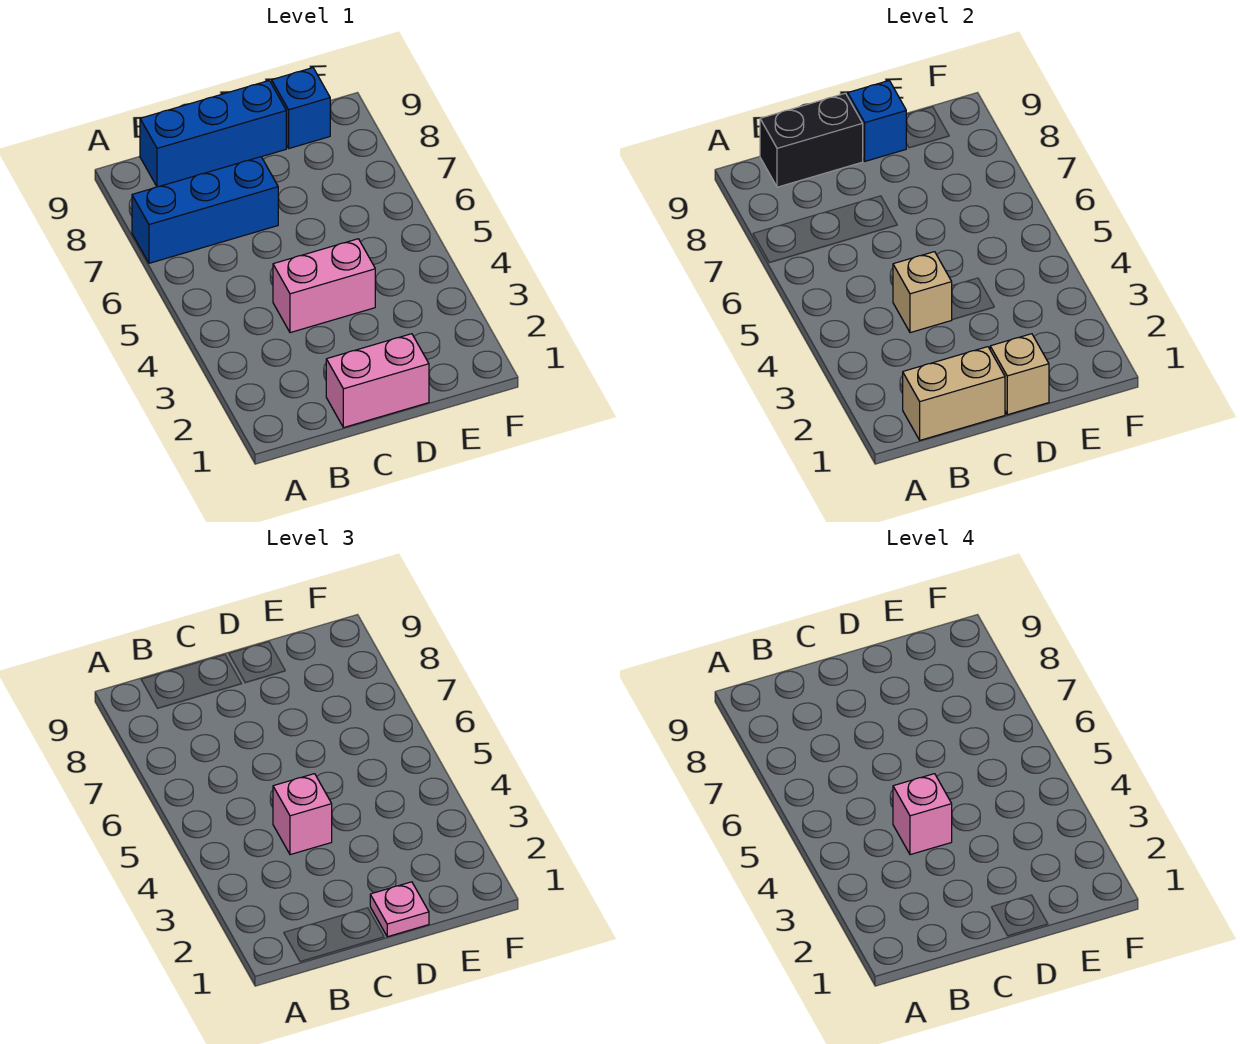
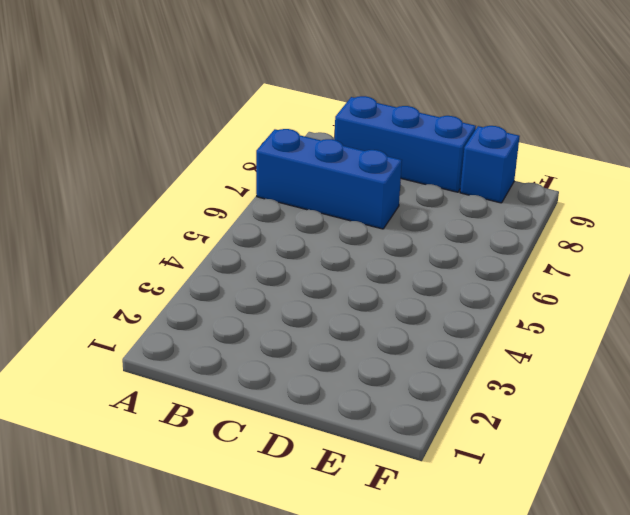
none -> pink 1x2 brick [326,334,429,428]
none -> pink 1x2 brick [273,239,375,333]
none -> tan 1x2 brick [903,347,1005,440]

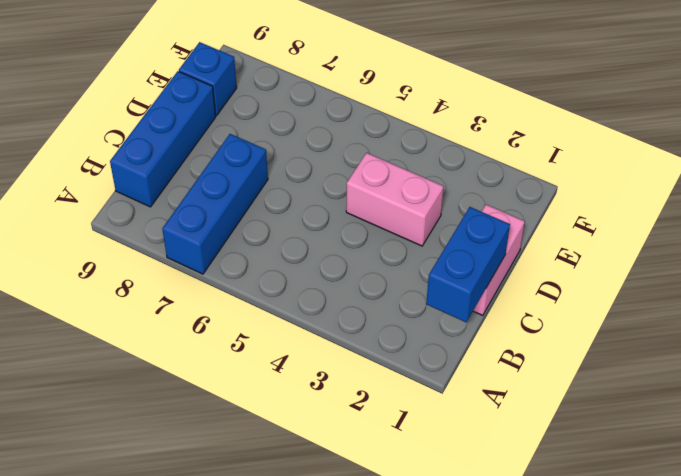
blue 1x2 brick [426,207,510,322] -> tan 1x2 brick [903,347,1005,440]
pink 1x2 brick [346,153,443,246] -> pink 1x2 brick turned to [273,239,375,333]
none -> black 1x2 brick [760,93,863,187]
none -> tan 1x1 brick [893,252,952,333]
none -> tan 1x1 brick [990,334,1049,415]

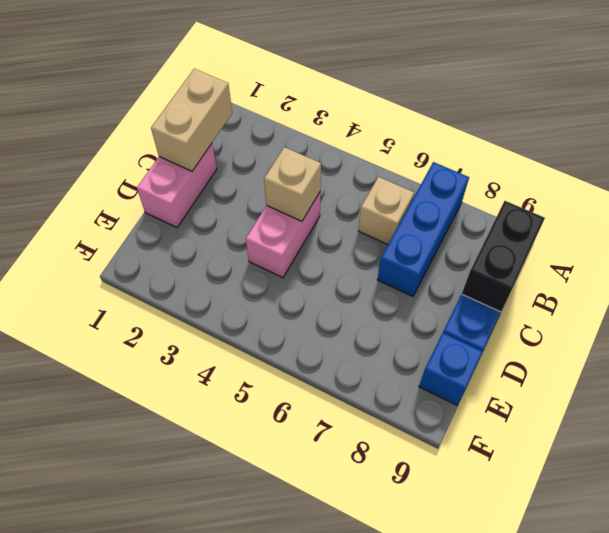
tan 1x1 brick [358,177,414,244] -> tan 1x1 brick moved to [990,334,1049,415]
none -> blue 1x1 brick [848,81,906,161]
none -> pink 1x1 brick [273,774,332,855]
none -> pink 1x1 plate [370,882,429,937]

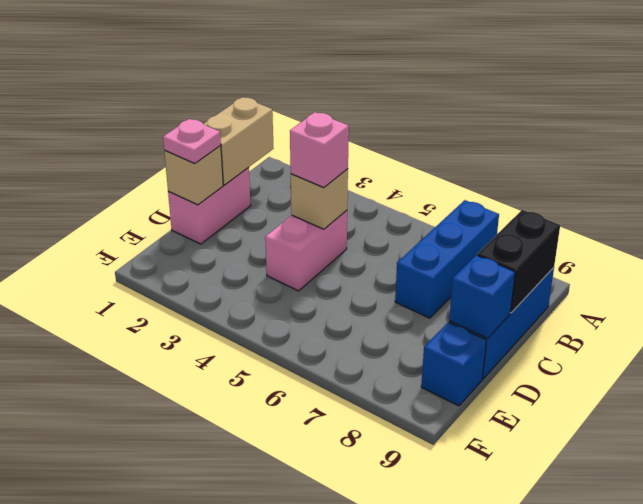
none -> pink 1x1 brick [893,774,952,855]

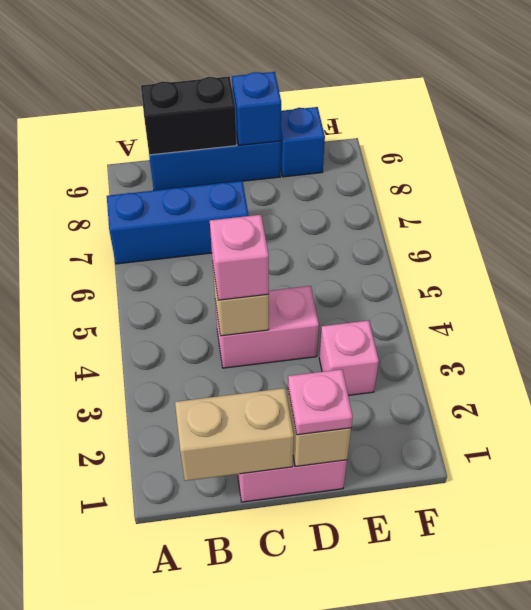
pink 1x1 brick [319,320,379,395] -> pink 1x1 brick moved to [893,774,952,855]

